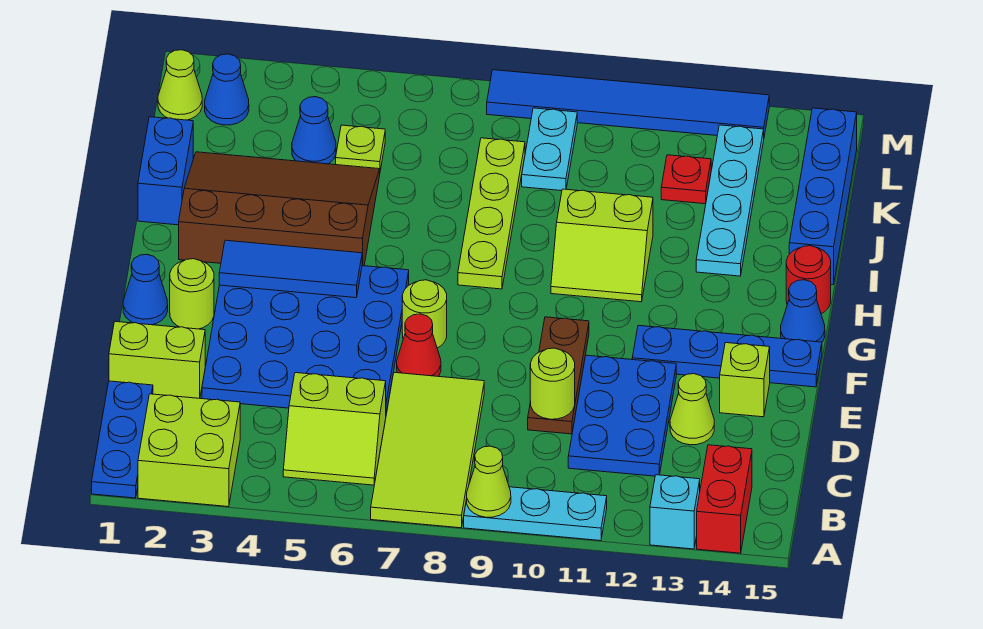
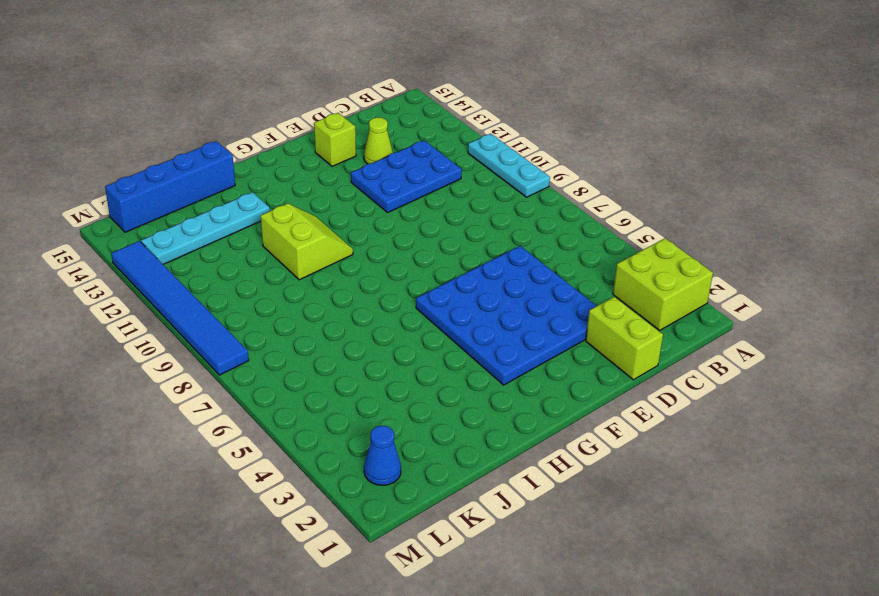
none -> blue 1x3 plate [92,381,153,498]
none -> lime 2x4 tile [371,372,484,528]
none -> cyan 1x1 brick [650,475,700,549]
none -> red 1x2 brick [697,445,752,553]

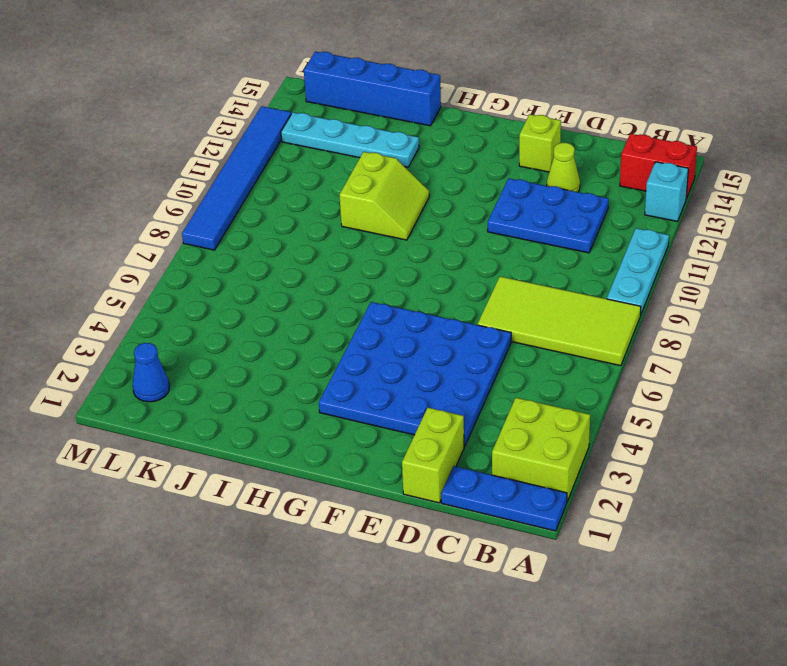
none -> lime 2x2 slope [283,373,386,485]
none -> brown 1x3 plate [528,317,589,434]
none -> red 1x1 cone [397,314,441,376]
none -> blue 1x1 cone [123,255,168,325]

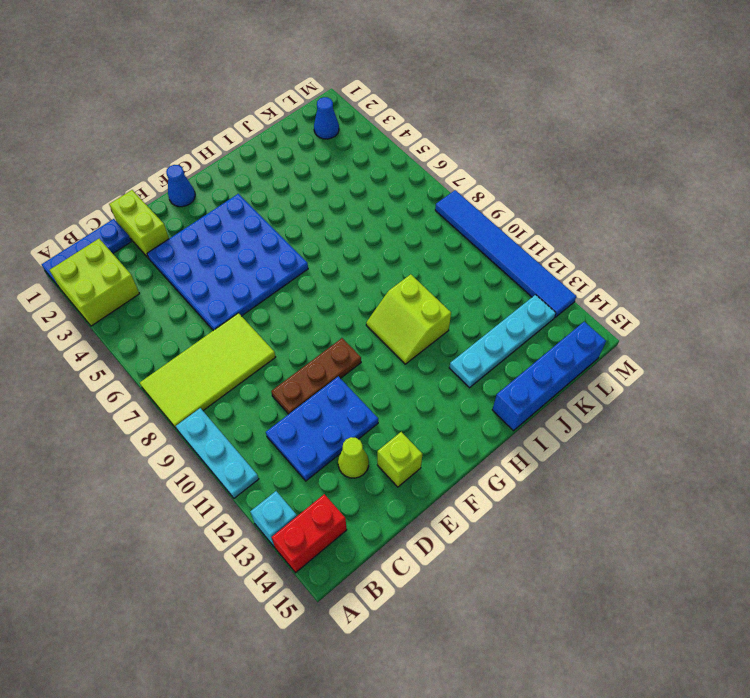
none -> lime 2x2 slope [283,373,386,485]
none -> red 1x1 cone [397,314,441,376]
none -> lime 1x1 round brick [170,259,214,329]
none -> lime 1x1 round brick [402,280,447,348]

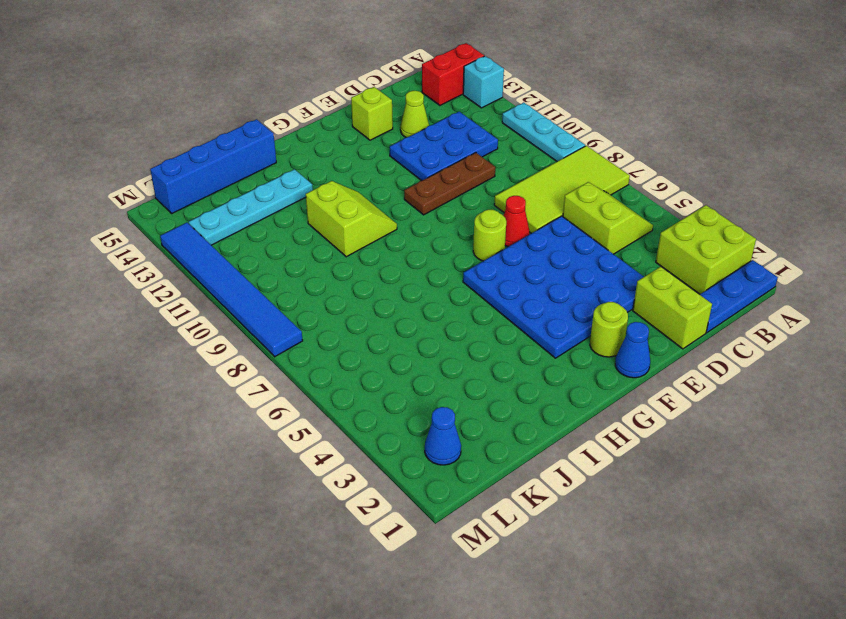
none -> blue 1x4 plate [632,325,822,387]
none -> blue 1x1 cone [781,280,825,342]
none -> brown 3x4 slope [179,152,380,266]
none -> lime 1x4 plate [458,138,525,289]

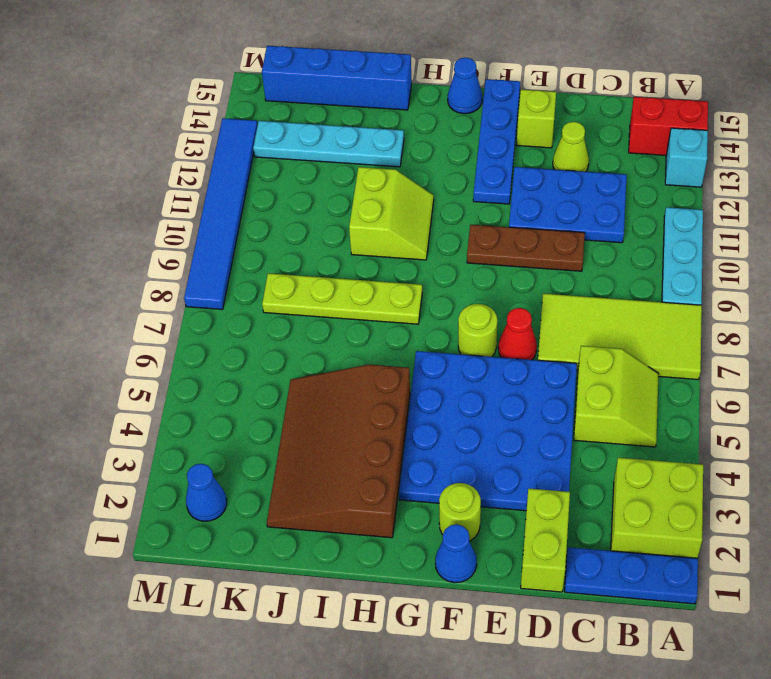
none -> red 1x1 round brick [786,246,831,314]
none -> blue 1x2 brick [138,117,193,225]
none -> blue 1x1 cone [292,97,336,164]
none -> lime 1x1 plate [336,125,385,171]

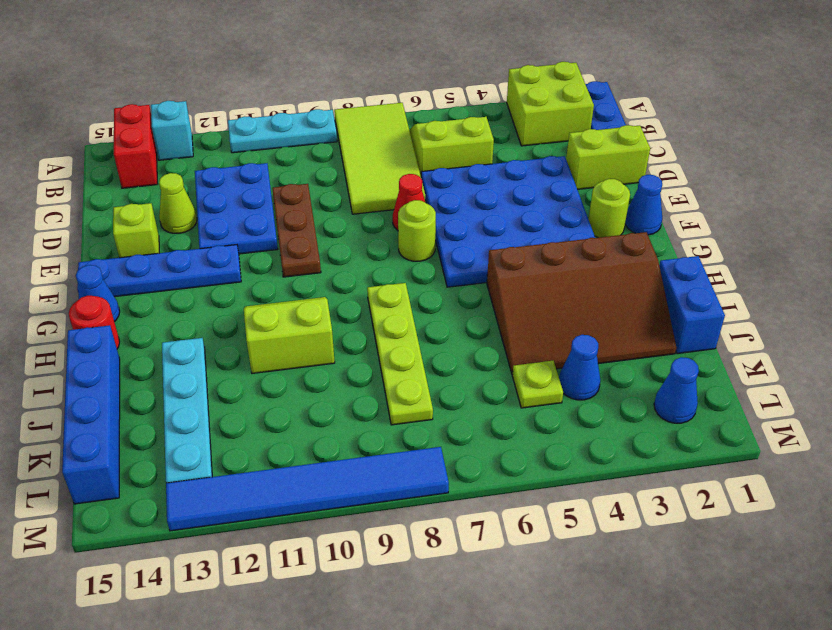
none -> cyan 1x2 plate [522,108,577,191]
none -> red 1x1 plate [661,155,711,204]
none -> lime 1x1 cone [158,50,202,120]
none -> lime 1x1 cone [467,446,511,517]

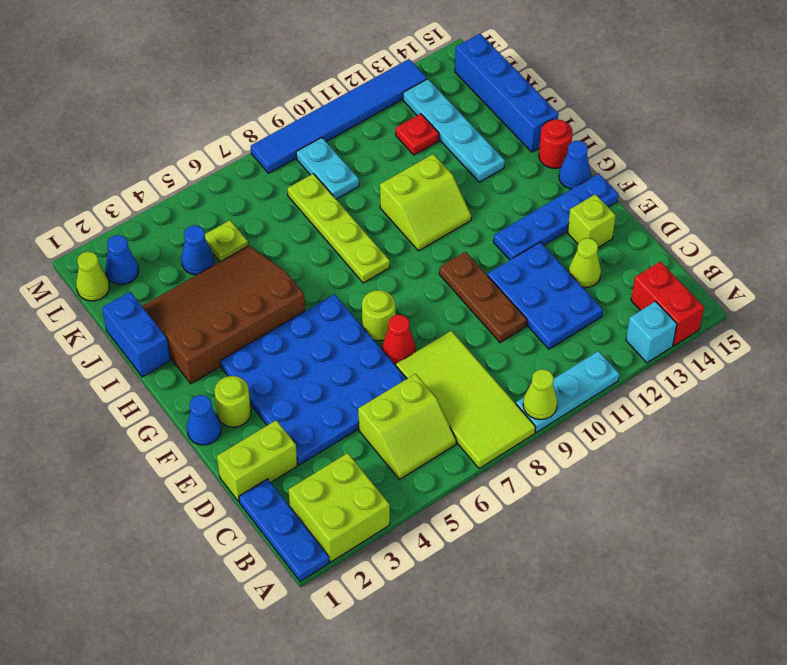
none -> lime 1x1 round brick [530,348,575,419]
none -> blue 1x3 tile [219,240,362,298]

